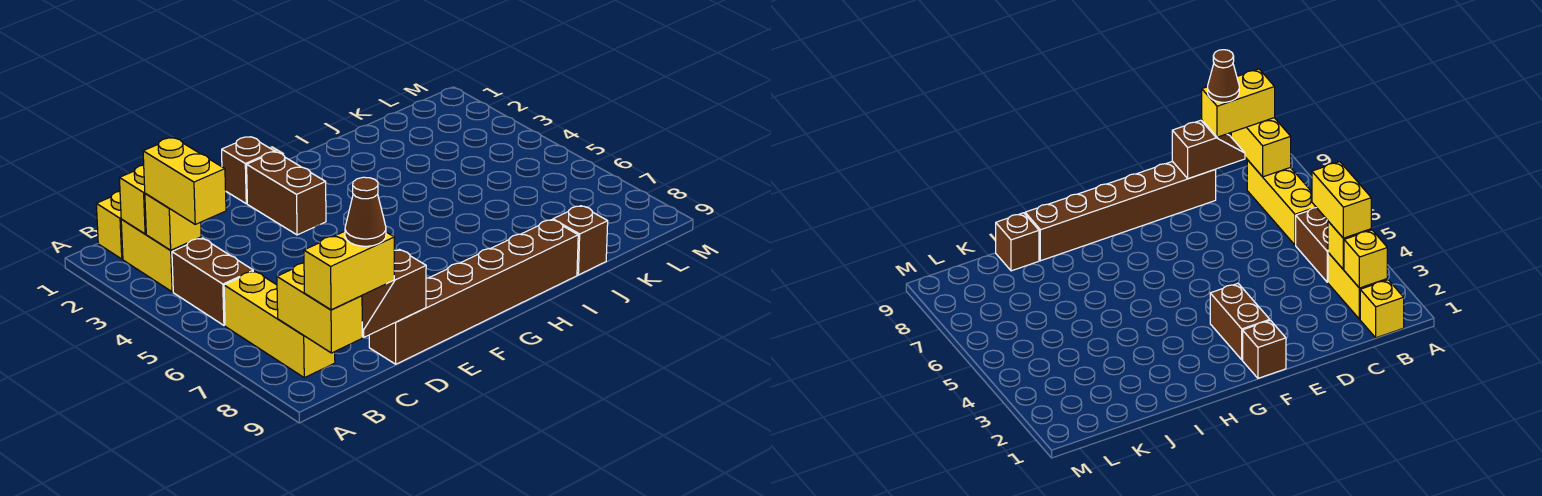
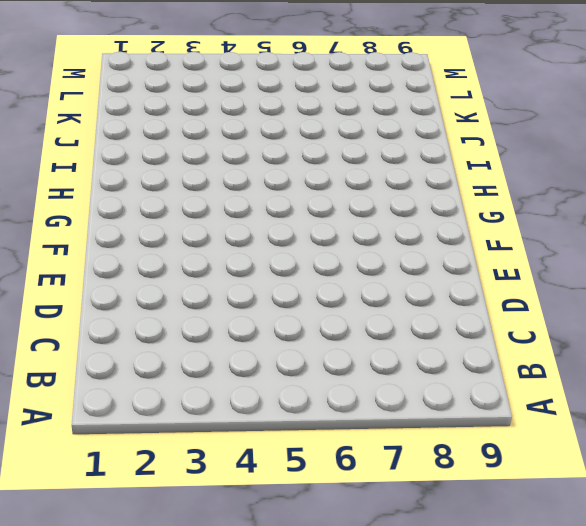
none -> yellow 1x1 brick [96,191,123,259]
none -> yellow 1x2 brick [121,219,201,292]
none -> brown 1x2 brick [172,238,253,325]

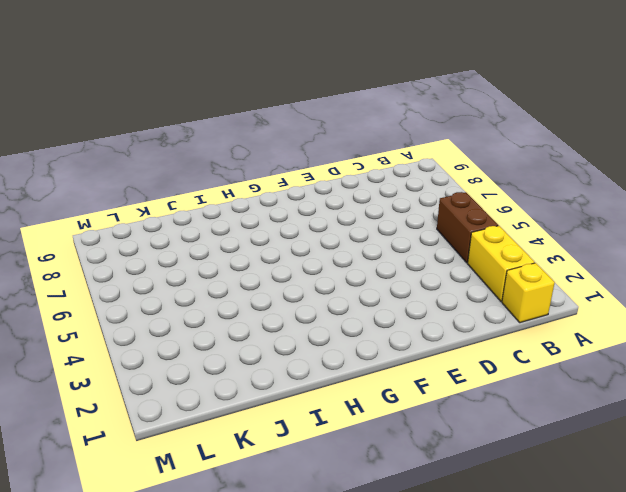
none -> yellow 1x3 brick [224,271,335,378]
none -> brown 1x6 brick [369,220,578,364]
none -> brown 1x1 brick [222,137,274,204]

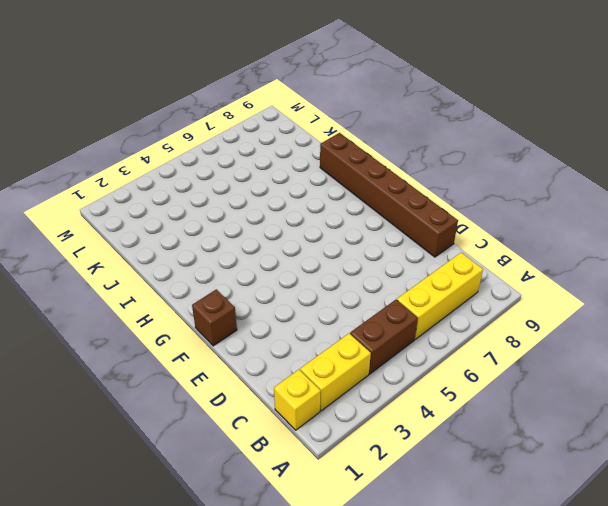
none -> brown 1x2 brick [247,152,326,235]
none -> brown 1x1 brick [553,206,608,275]
none -> yellow 1x1 brick [119,165,146,234]

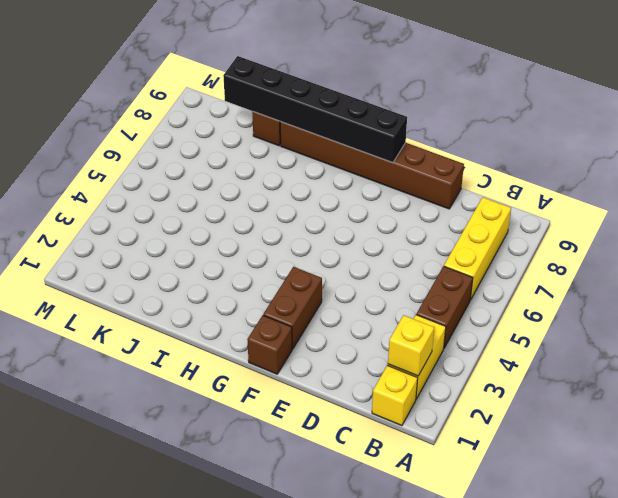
black 1x6 brick [223,56,407,163] -> none
none -> yellow 1x1 brick [145,194,201,250]
none -> yellow 1x2 brick [277,263,362,353]
none -> brown 1x2 slope [362,249,426,337]

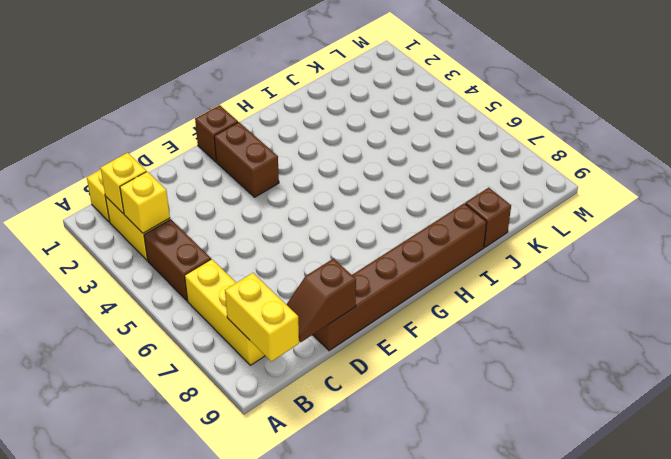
none -> yellow 1x2 brick [143,138,226,224]
none -> yellow 1x2 brick [304,231,394,310]
none -> brown 1x1 cone [345,177,386,246]

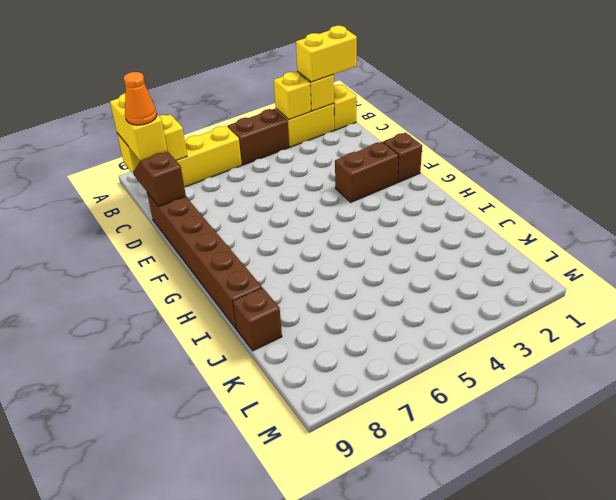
yellow 1x2 brick [296,26,357,82] -> yellow 1x2 brick moved to [143,138,226,224]
orange 1x1 cone [124,72,157,125] -> brown 1x1 cone [345,177,386,246]

